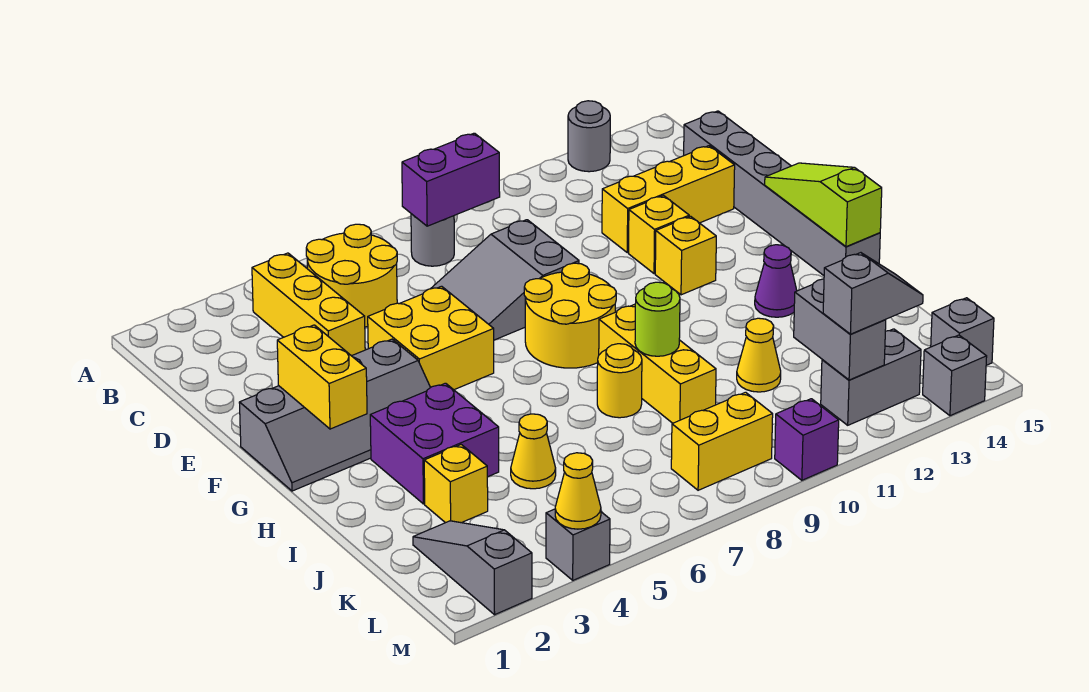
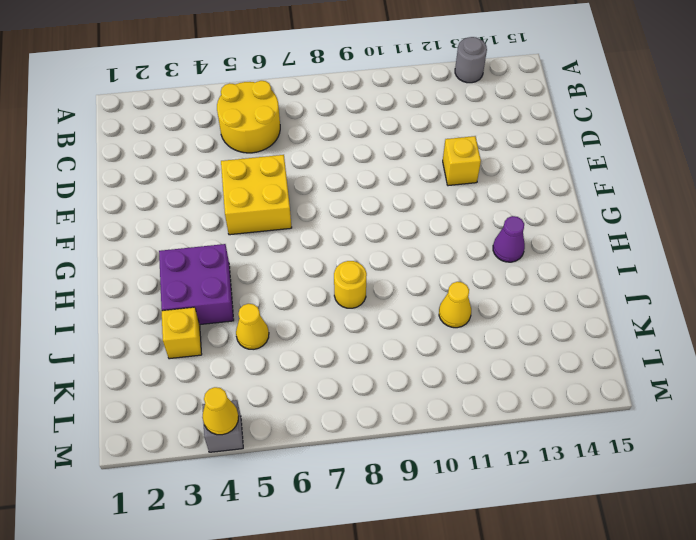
none -> yellow 1x3 brick [252,253,365,356]
none -> grey 1x1 round brick [411,214,454,266]
none -> grey 1x6 brick [684,111,880,275]
none -> grey 2x3 slope [431,220,579,340]

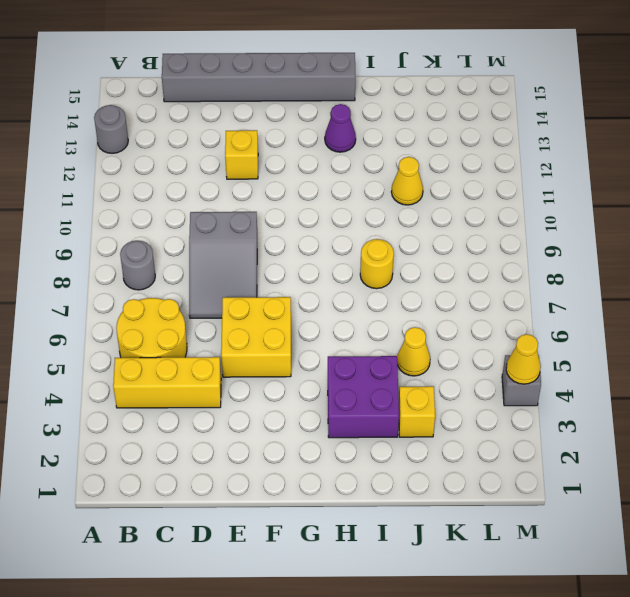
none -> yellow 1x3 brick [602,146,735,253]
none -> grey 2x4 slope [239,339,430,491]
none -> yellow 2x2 round brick [524,263,616,368]
none -> yellow 1x1 brick [655,216,716,295]

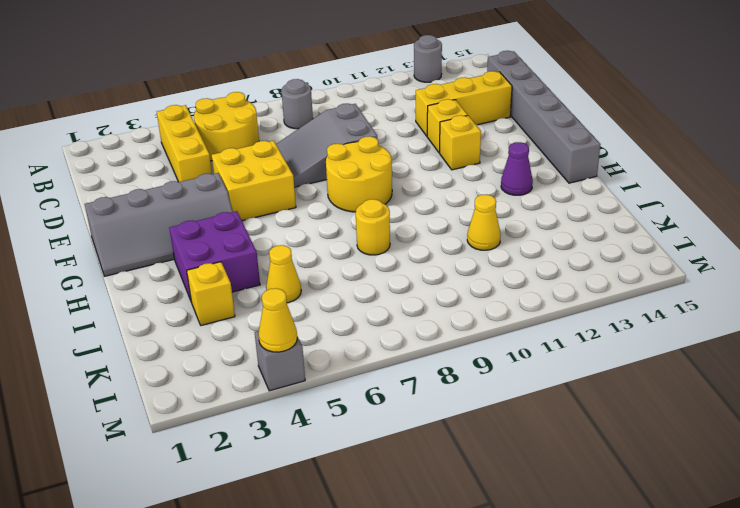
none -> yellow 1x3 brick [599,305,716,423]
none -> grey 1x3 slope [413,521,532,615]
none -> yellow 1x2 brick [671,392,773,490]
none -> grey 1x2 brick [821,329,921,425]

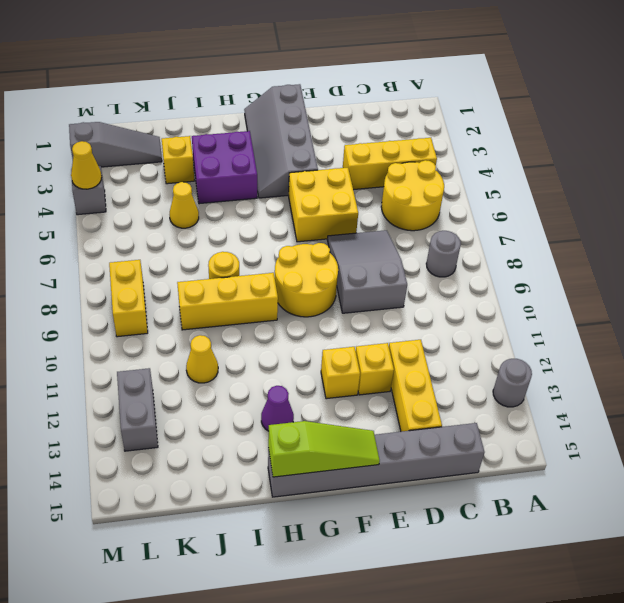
none -> grey 1x1 brick [931,298,994,365]
none -> purple 1x1 brick [775,399,839,480]
none -> grey 1x1 brick [923,335,987,416]
none -> purple 1x2 brick [402,133,500,226]

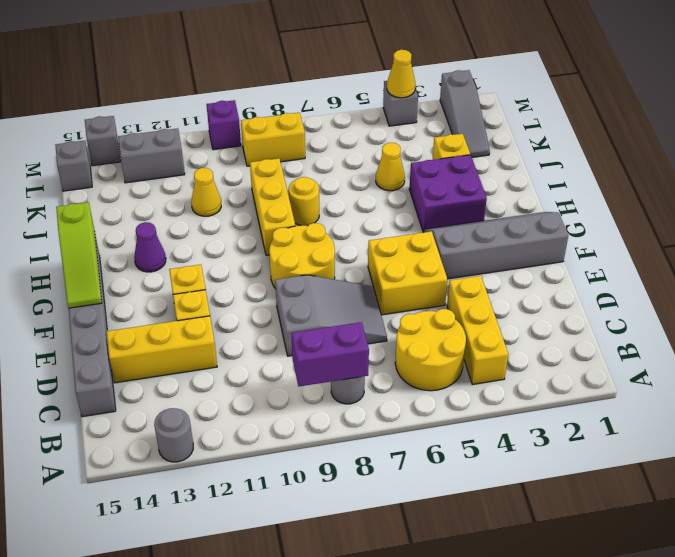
none -> yellow 1x2 brick [277,325,367,429]
none -> lime 1x1 round brick [635,282,680,356]
none -> grey 1x2 brick [794,279,886,380]
none -> grey 1x2 slope [823,253,923,334]

